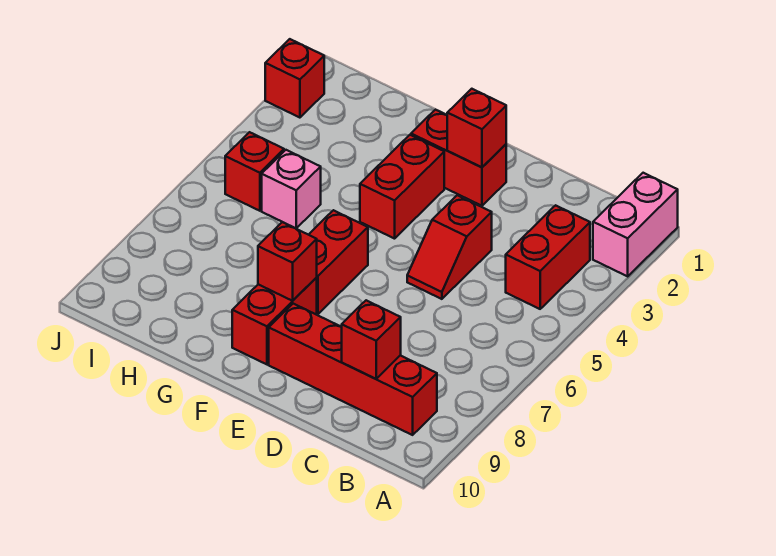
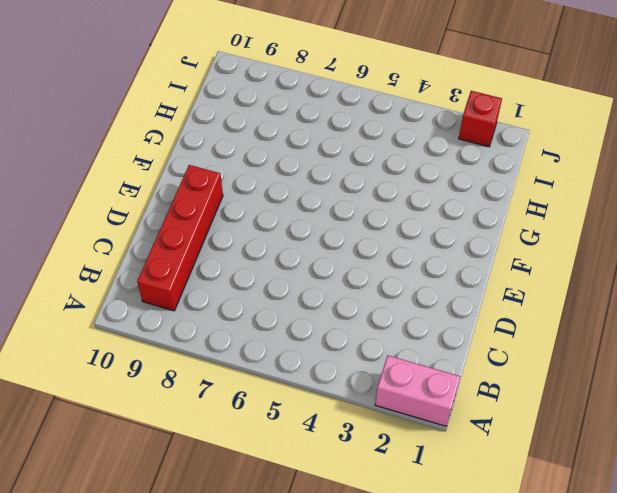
none -> red 1x2 brick [506,205,590,309]
none -> red 1x2 slope [407,195,492,299]
none -> red 1x2 brick [411,110,506,206]

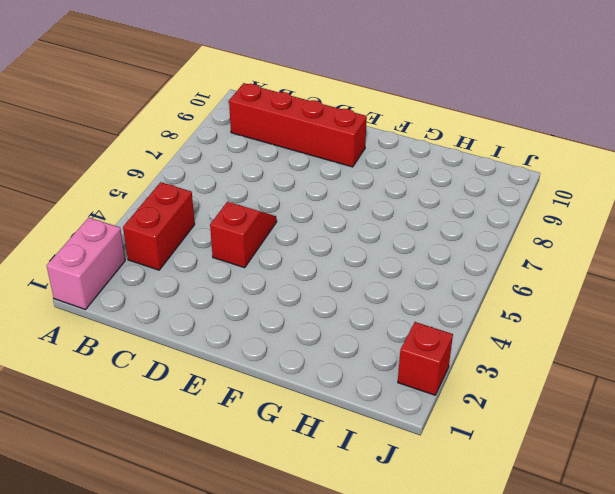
none -> red 1x2 brick [411,110,506,206]
none -> red 1x2 brick [360,135,444,239]
none -> red 1x2 brick [309,210,368,314]

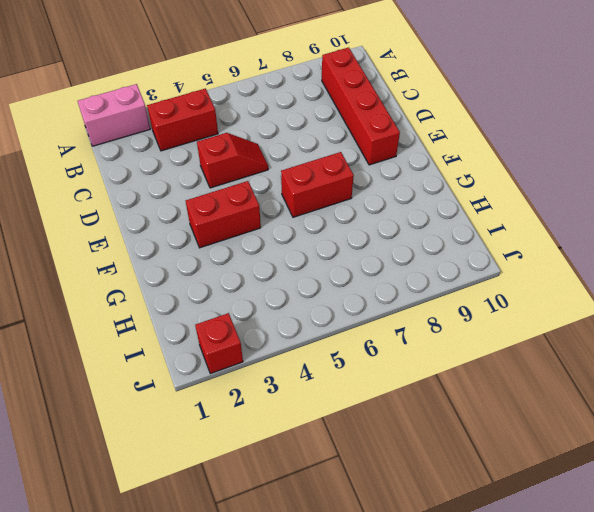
none -> red 1x2 brick [411,110,506,206]
none -> red 1x2 brick [232,278,317,364]
none -> pink 1x1 brick [262,150,321,228]

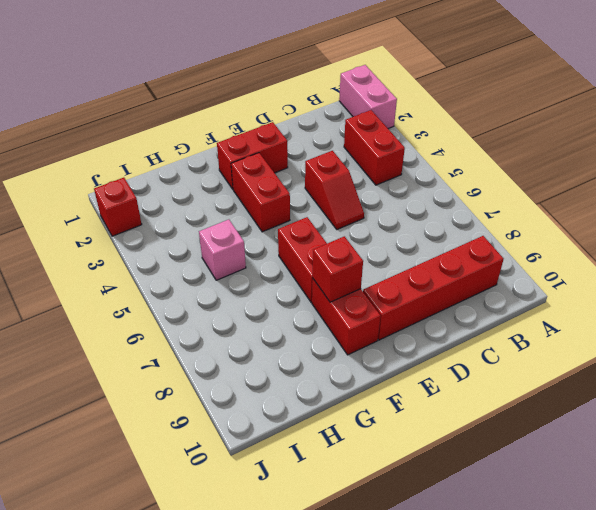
none -> red 1x1 brick [225,132,284,211]
none -> red 1x1 brick [342,300,401,379]
none -> red 1x1 brick [447,89,506,167]

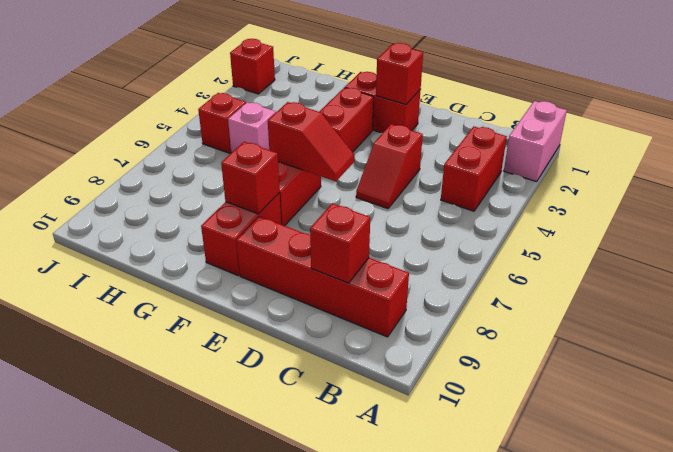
red 1x2 slope [268,102,354,181] -> none

